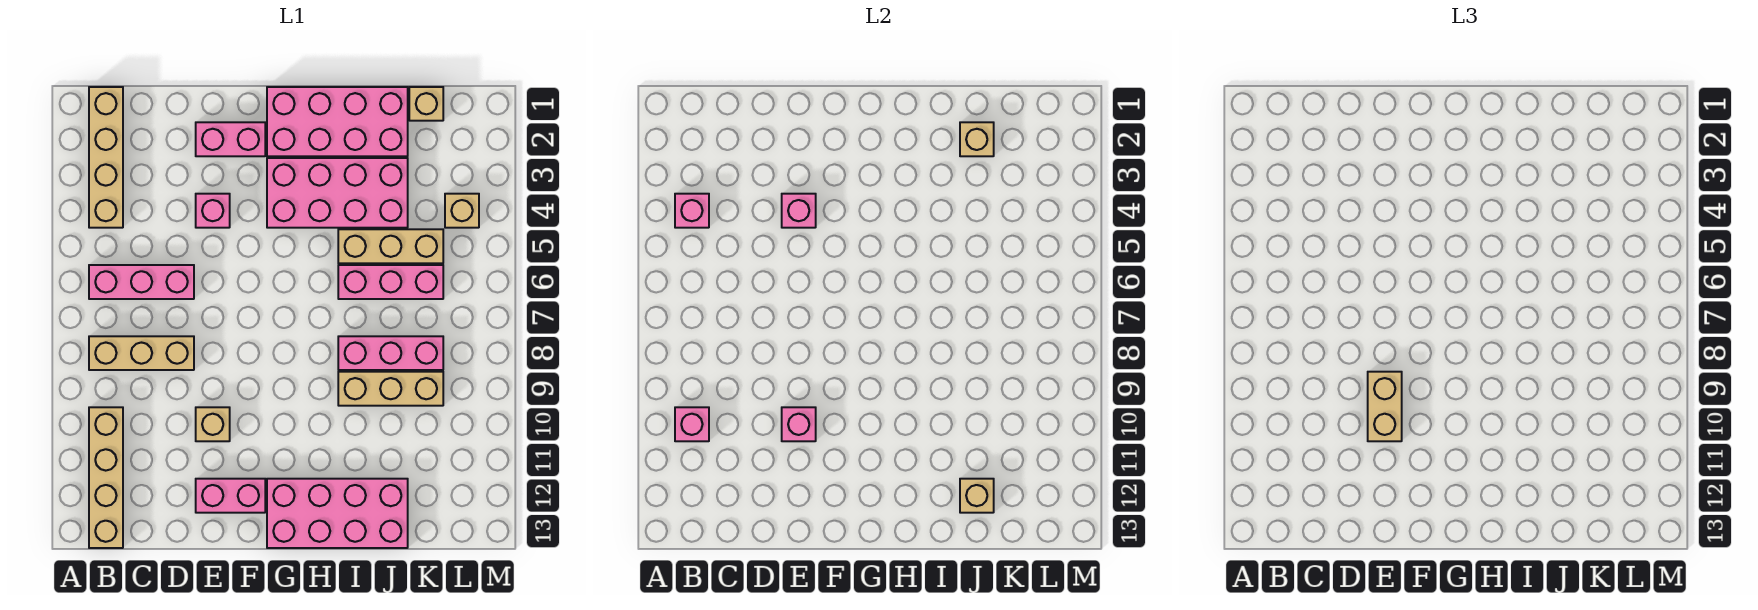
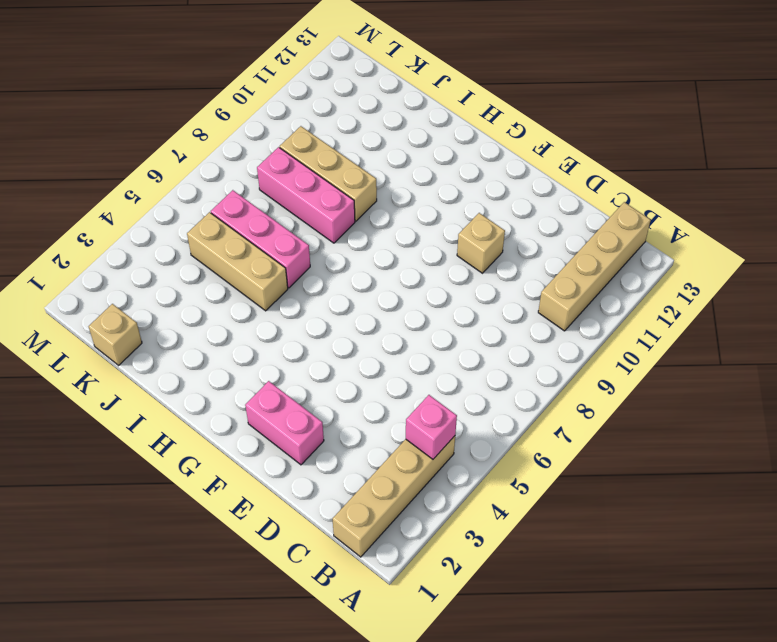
none -> pink 1x3 brick [89,265,194,299]
none -> tan 1x3 brick [89,336,194,370]
none -> pink 1x1 brick [196,194,230,228]

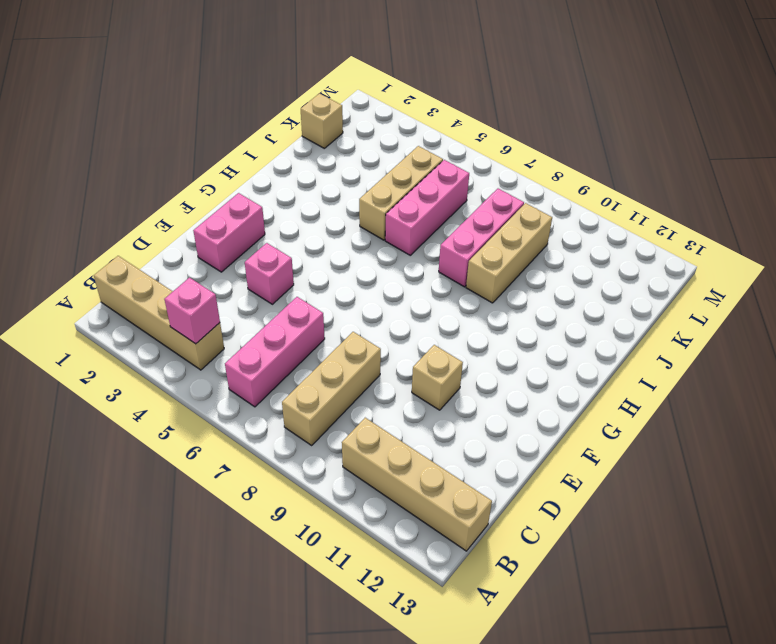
none -> pink 1x2 brick [196,479,265,513]
none -> pink 2x4 brick [267,87,408,156]
none -> pink 2x4 brick [267,158,408,228]

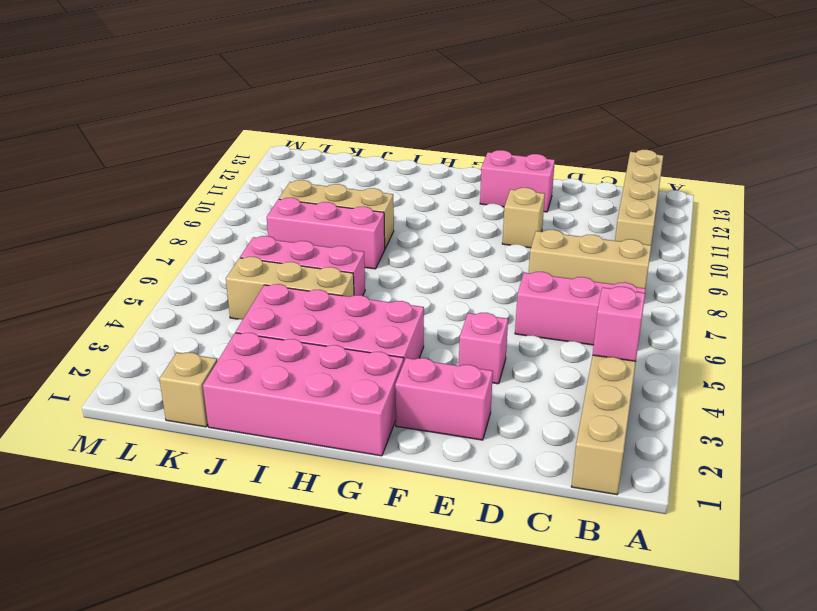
none -> pink 2x4 brick [267,479,408,548]
none -> tan 1x1 brick [445,194,479,228]
none -> pink 1x1 brick [675,407,709,441]

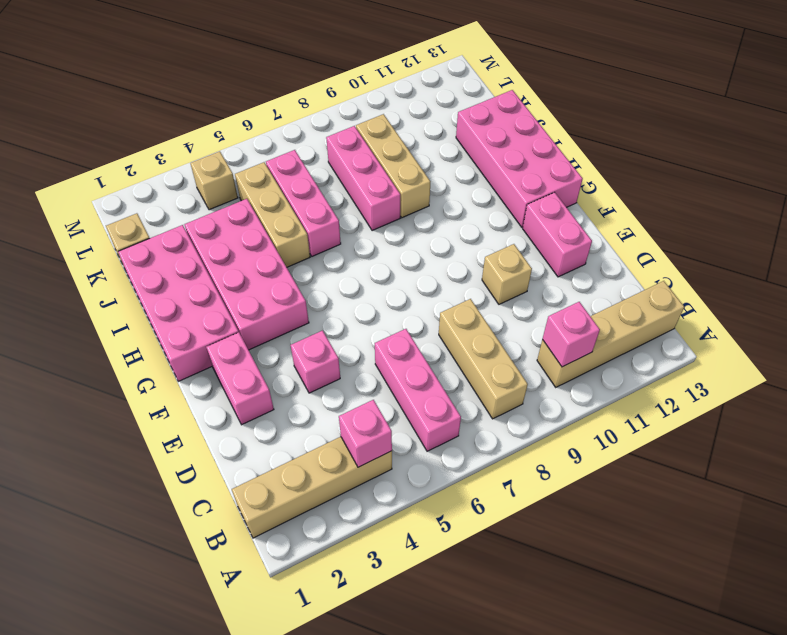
none -> pink 1x1 brick [782,194,816,228]
none -> pink 1x1 brick [782,407,816,441]
none -> tan 1x1 brick [960,122,994,156]

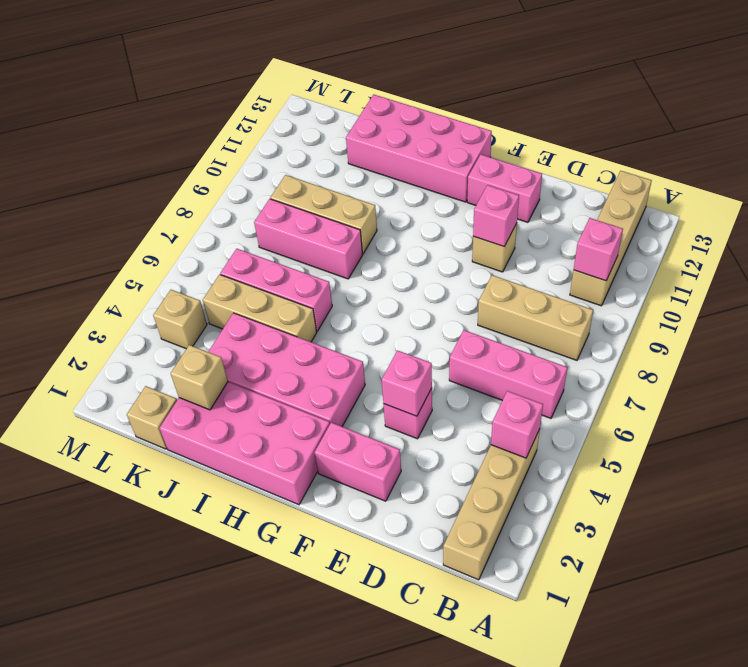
none -> tan 1x1 brick [960,479,994,513]
none -> tan 1x2 brick [1368,372,1402,441]

